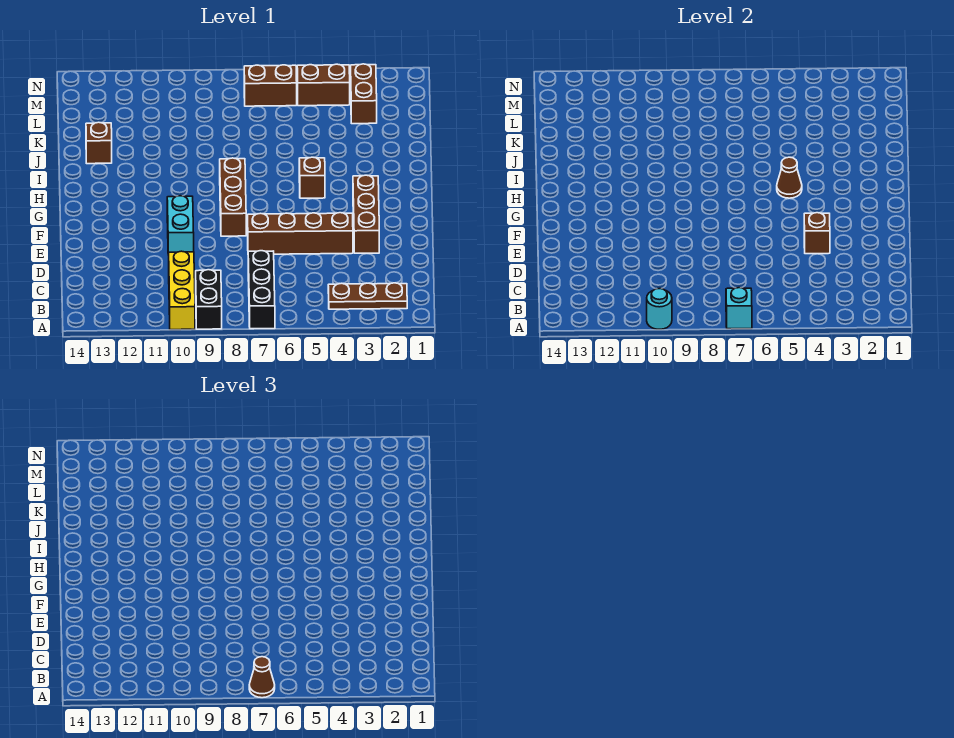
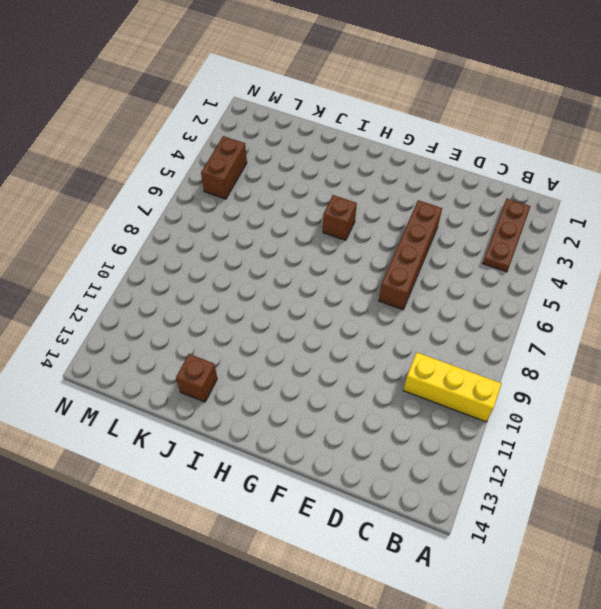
none -> black 1x3 brick [248,251,275,329]
none -> black 1x2 brick [196,270,222,329]
none -> brown 1x3 brick [353,175,379,253]

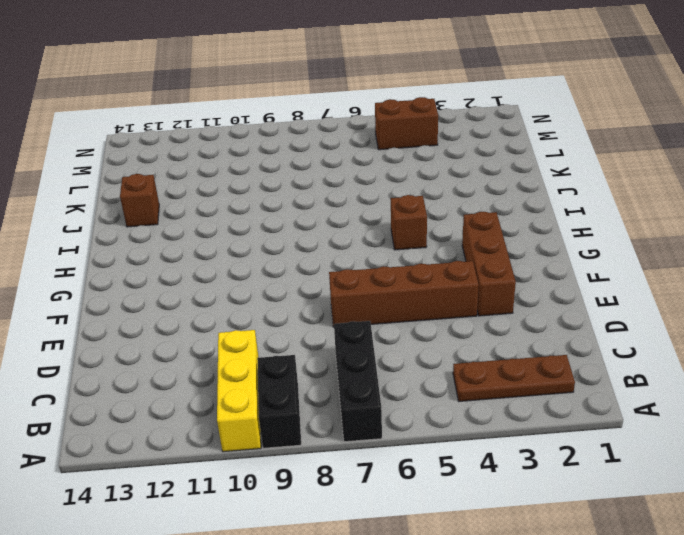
none -> cyan 1x2 brick [167,196,194,255]
none -> brown 1x3 brick [220,158,246,236]
none -> brown 1x2 brick [351,64,377,124]

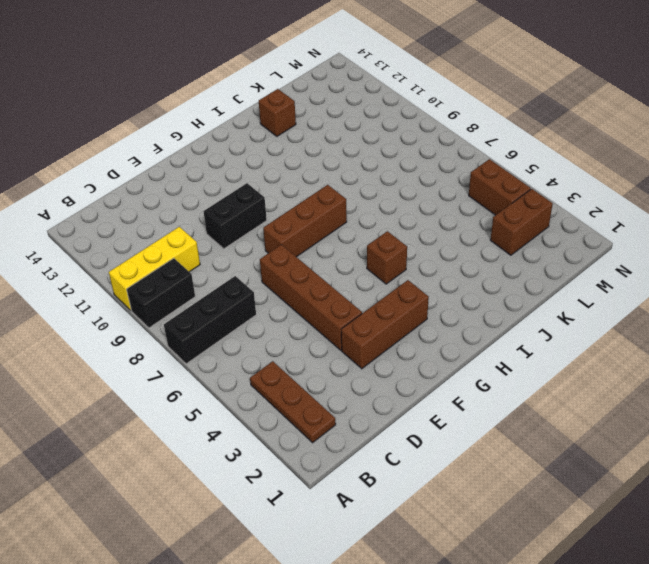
black 1x2 brick [203,183,267,249] -> cyan 1x2 brick [167,196,194,255]
none -> brown 1x2 brick [244,65,297,106]
none -> cyan 1x1 brick [726,288,752,329]
none -> cyan 1x1 round brick [647,289,672,329]

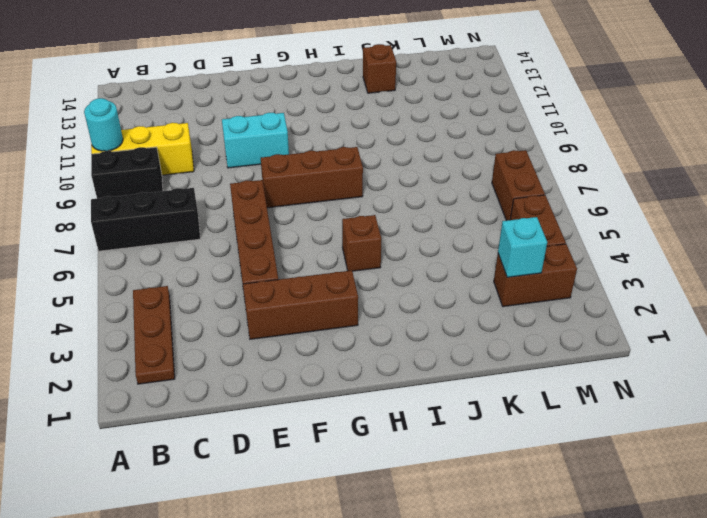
cyan 1x1 brick [498,217,547,277] -> cyan 1x1 brick moved to [726,288,752,329]
none -> brown 1x1 brick [804,213,830,254]
none -> brown 1x1 cone [777,157,802,198]
none -> brown 1x1 cone [249,657,275,698]

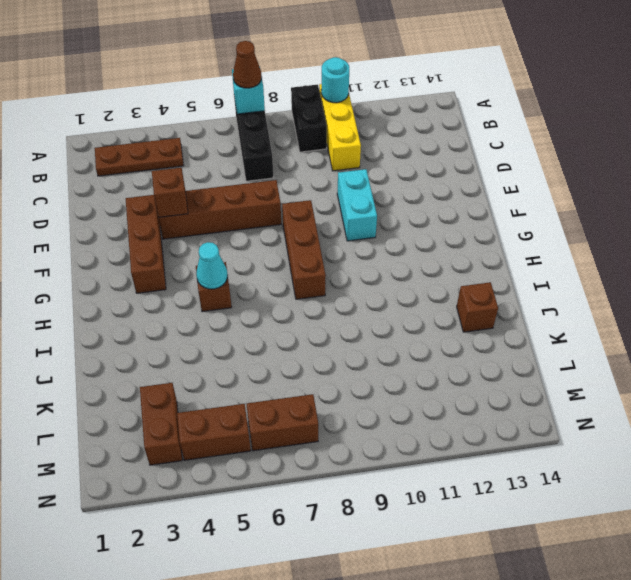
cyan 1x1 cone [196,242,228,289] -> brown 1x1 cone [777,157,802,198]

